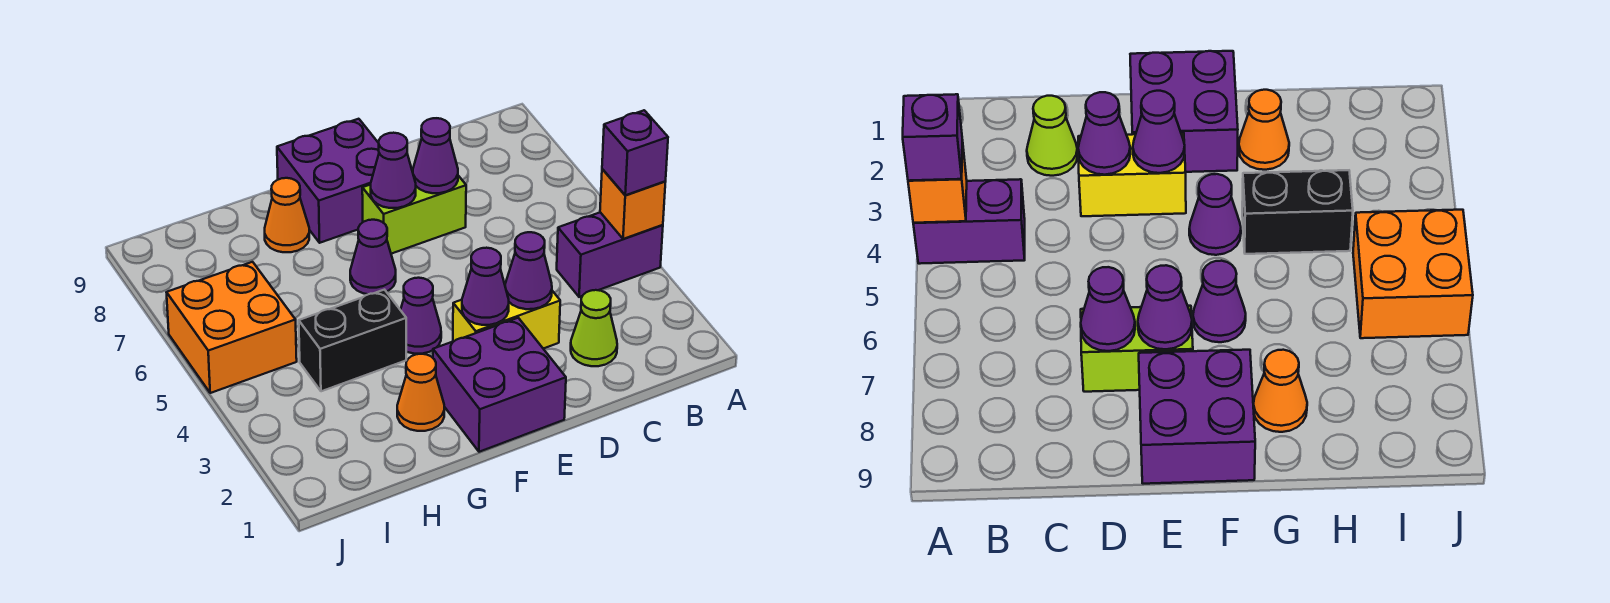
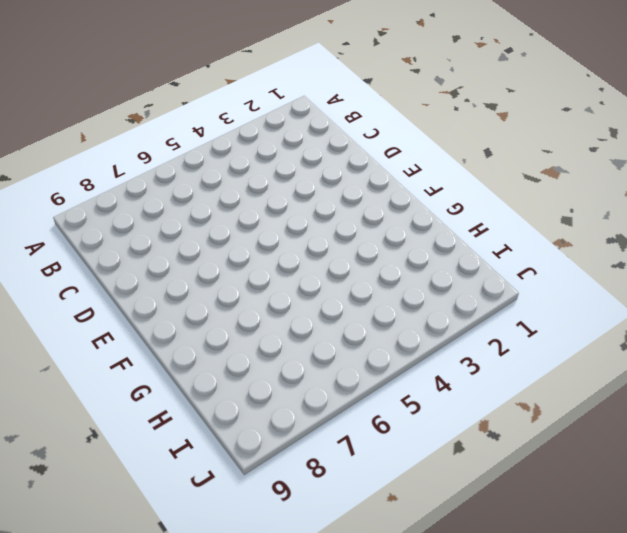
none -> purple 1x2 brick [557,212,663,297]
none -> lime 1x1 cone [571,290,617,366]
none -> yellow 1x2 brick [453,291,560,349]

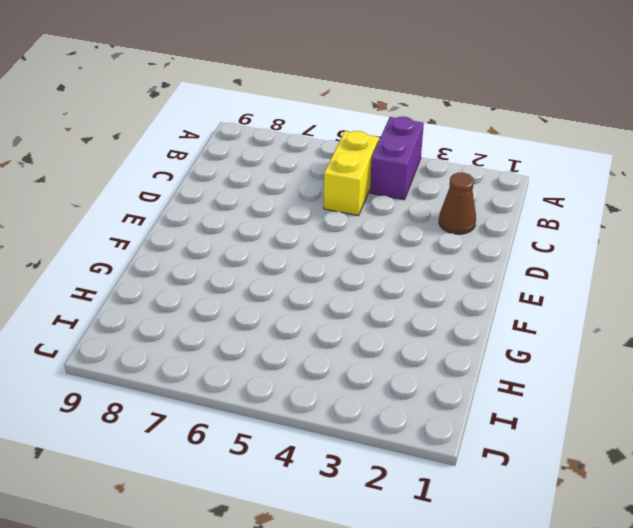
yellow 1x2 brick [324,131,379,216] -> yellow 1x2 brick moved to [453,291,560,349]
brown 1x1 cone [439,172,476,234] -> lime 1x1 cone [571,290,617,366]
none -> lime 1x2 brick [362,170,466,254]
none -> purple 2x2 brick [433,318,566,452]
none -> purple 2x2 brick [277,119,379,243]

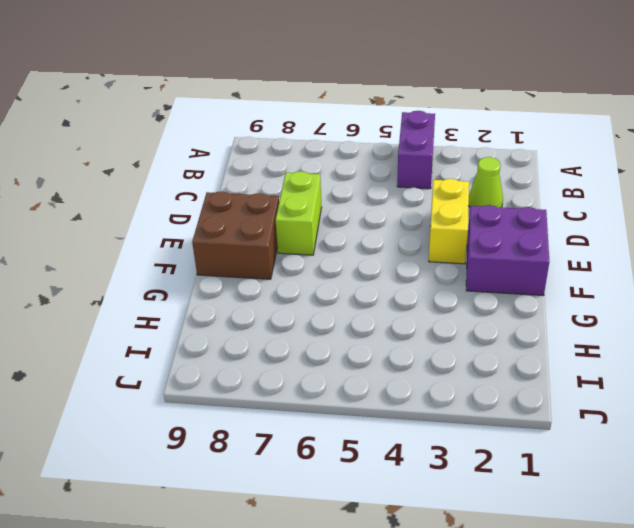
brown 2x2 brick [192,191,279,279] -> purple 2x2 brick [277,119,379,243]
none -> purple 1x1 cone [401,278,441,354]
none -> purple 1x1 cone [350,220,396,294]
none -> orange 1x1 cone [397,354,444,431]

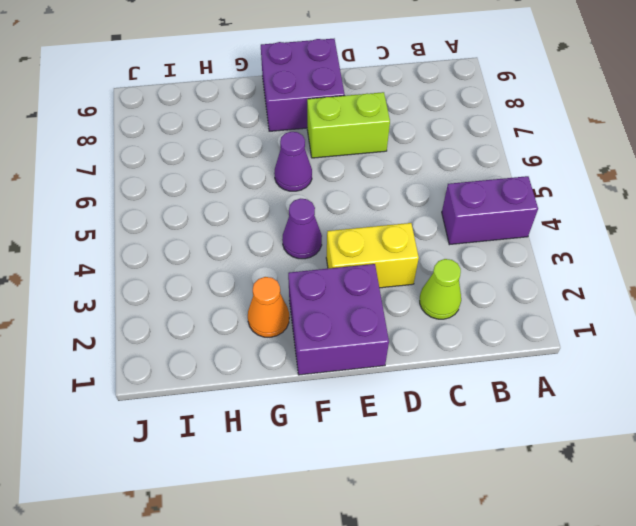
none -> black 1x2 brick [299,290,406,391]
none -> orange 1x1 cone [265,178,309,252]
none -> orange 2x2 brick [166,262,297,393]

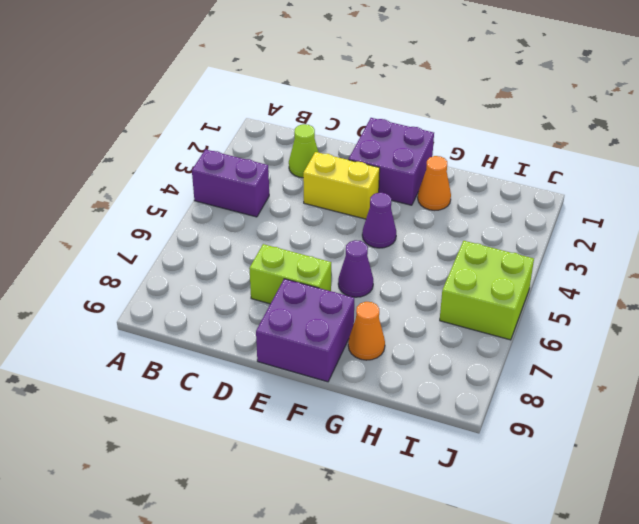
lime 2x2 brick [440,241,534,340] -> orange 2x2 brick [166,262,297,393]
none -> black 1x2 brick [299,290,406,391]
none -> orange 1x1 brick [600,169,665,239]
none -> purple 1x1 cone [505,232,552,309]

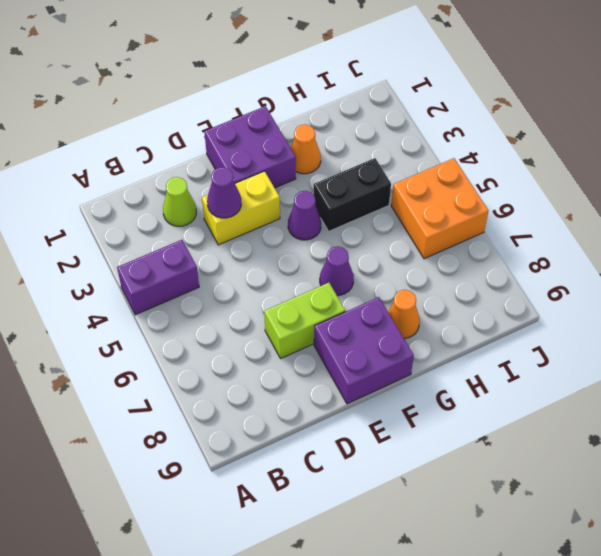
none -> orange 1x1 brick [600,169,665,239]
none -> purple 1x1 cone [413,118,458,193]
none -> purple 1x1 cone [462,248,509,325]

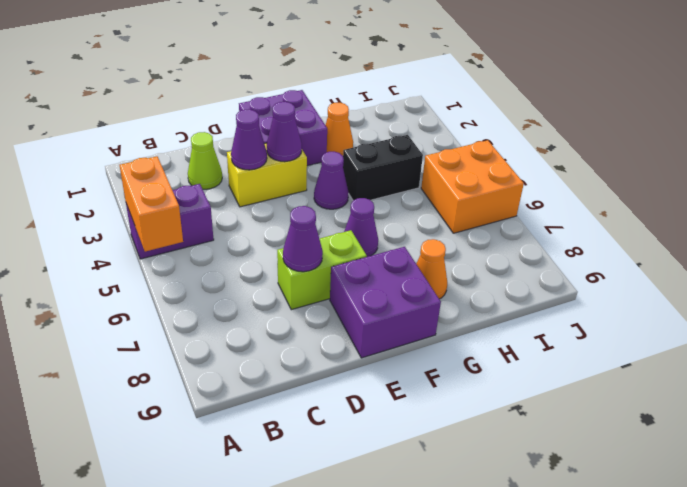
orange 1x2 brick [120,156,183,252] -> orange 1x1 brick [600,169,665,239]
none -> purple 1x1 cone [371,133,416,208]
none -> purple 1x1 brick [602,110,668,195]

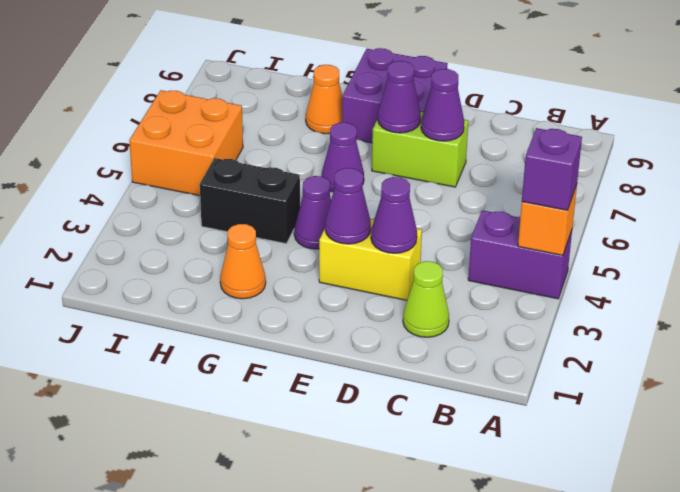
none -> purple 2x2 brick [433,318,566,452]

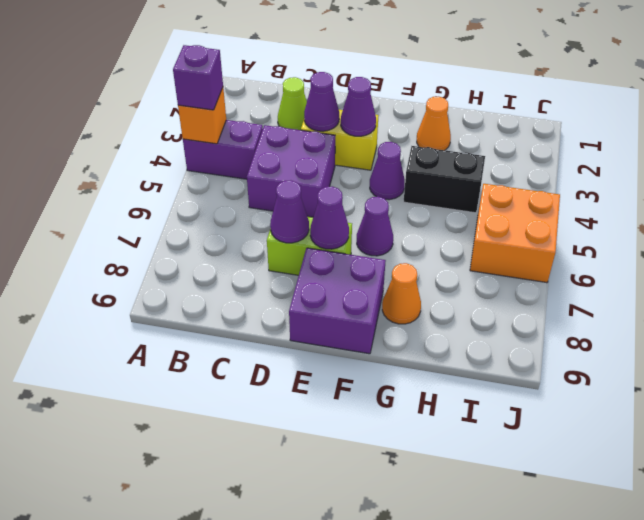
purple 2x2 brick [247,125,335,217] -> purple 2x2 brick moved to [433,318,566,452]

